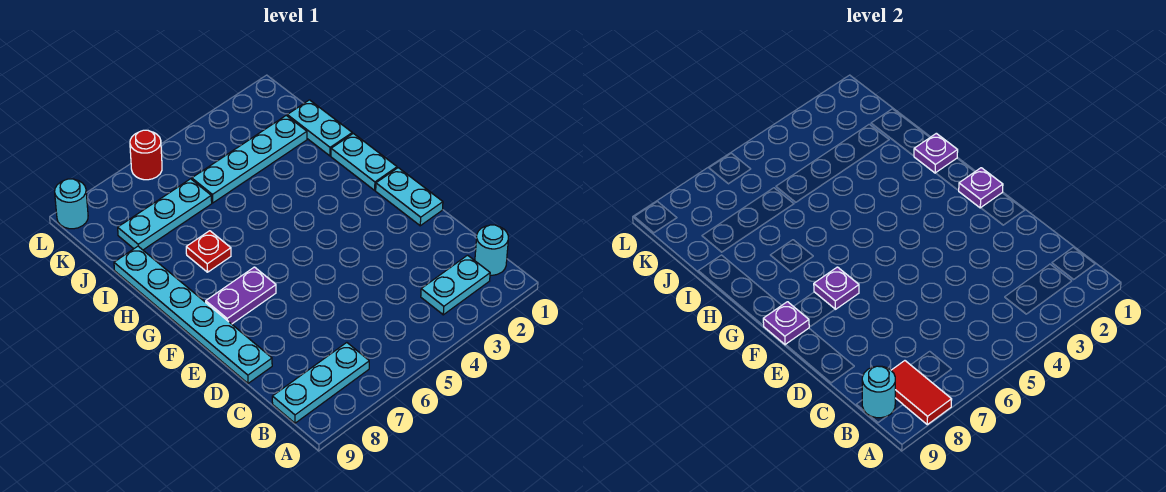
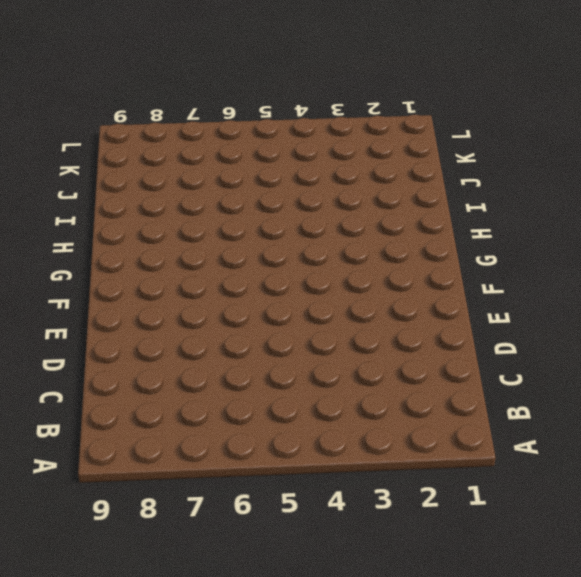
none -> cyan 1x1 round brick [475,225,508,275]
none -> cyan 1x2 plate [421,255,490,315]
none -> cyan 1x3 plate [272,343,369,423]

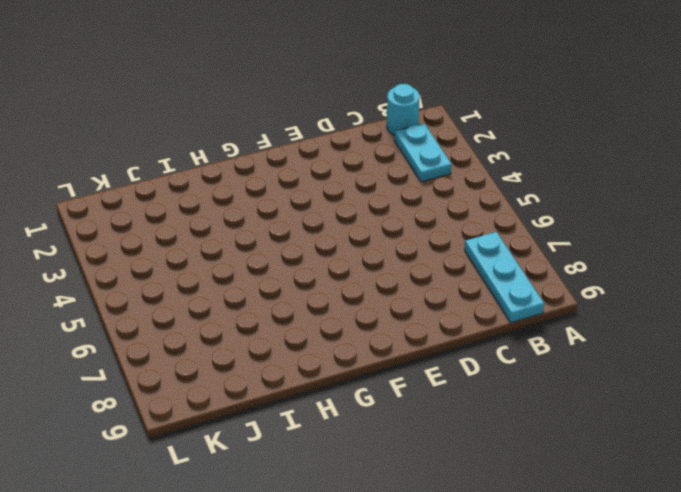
none -> cyan 1x6 plate [114,246,272,383]
none -> cyan 1x2 plate [376,168,443,226]
none -> purple 1x2 plate [206,267,276,324]

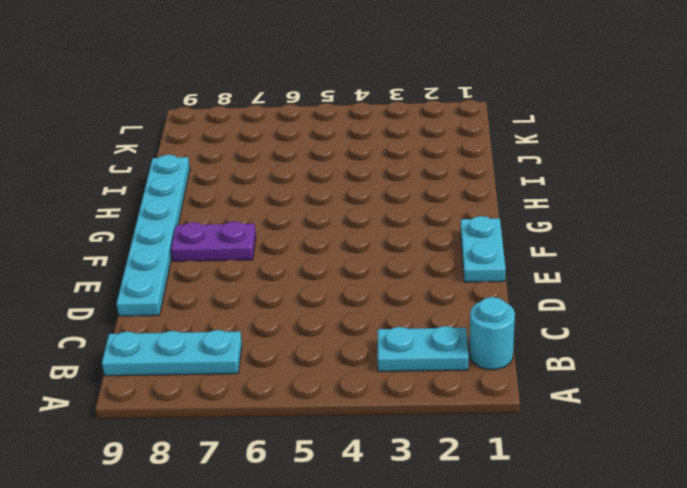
none -> cyan 1x2 plate [331,133,397,190]
none -> red 1x1 plate [186,231,231,272]
none -> cyan 1x2 plate [287,100,352,156]

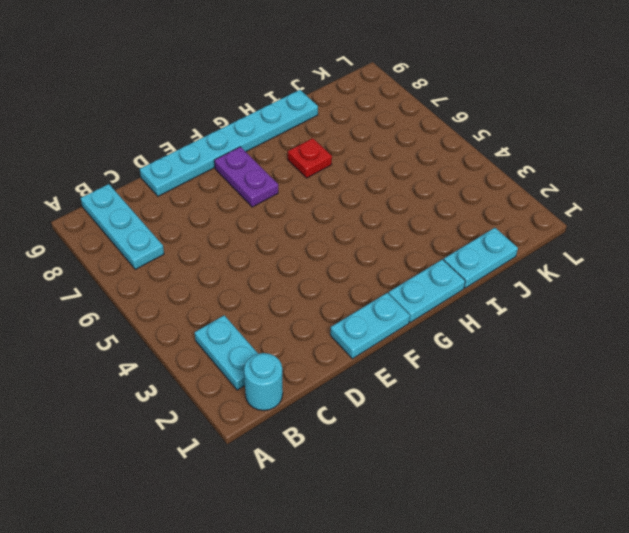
none -> cyan 1x4 plate [192,116,307,203]
none -> cyan 1x3 plate [118,179,212,250]
none -> red 1x1 round brick [130,130,162,180]

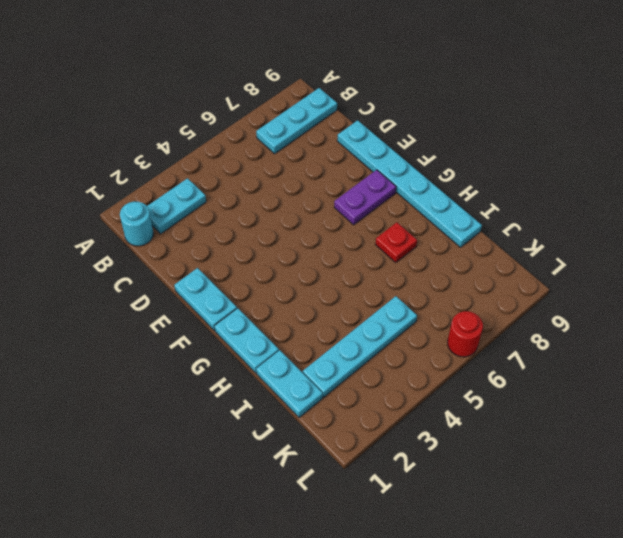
none -> cyan 1x3 plate [118,179,212,250]
none -> cyan 1x1 round brick [55,179,88,229]
none -> red 1x2 tile [891,361,952,425]

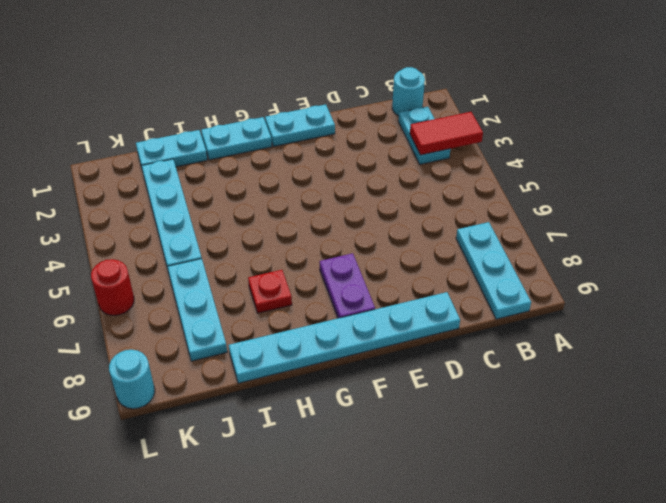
red 1x2 tile [410,112,483,155] -> red 1x2 tile moved to [891,361,952,425]
none -> cyan 1x1 round brick [862,366,895,418]
none -> purple 1x1 plate [958,168,1003,208]
none -> purple 1x1 plate [814,267,859,309]

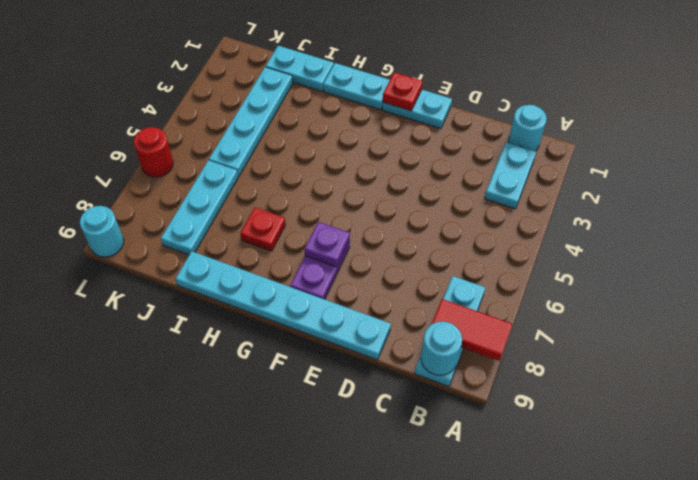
red 1x1 plate [383,72,423,111] -> purple 1x1 plate [958,168,1003,208]
none -> purple 1x1 plate [763,302,809,345]
none -> purple 1x1 plate [914,133,958,173]

